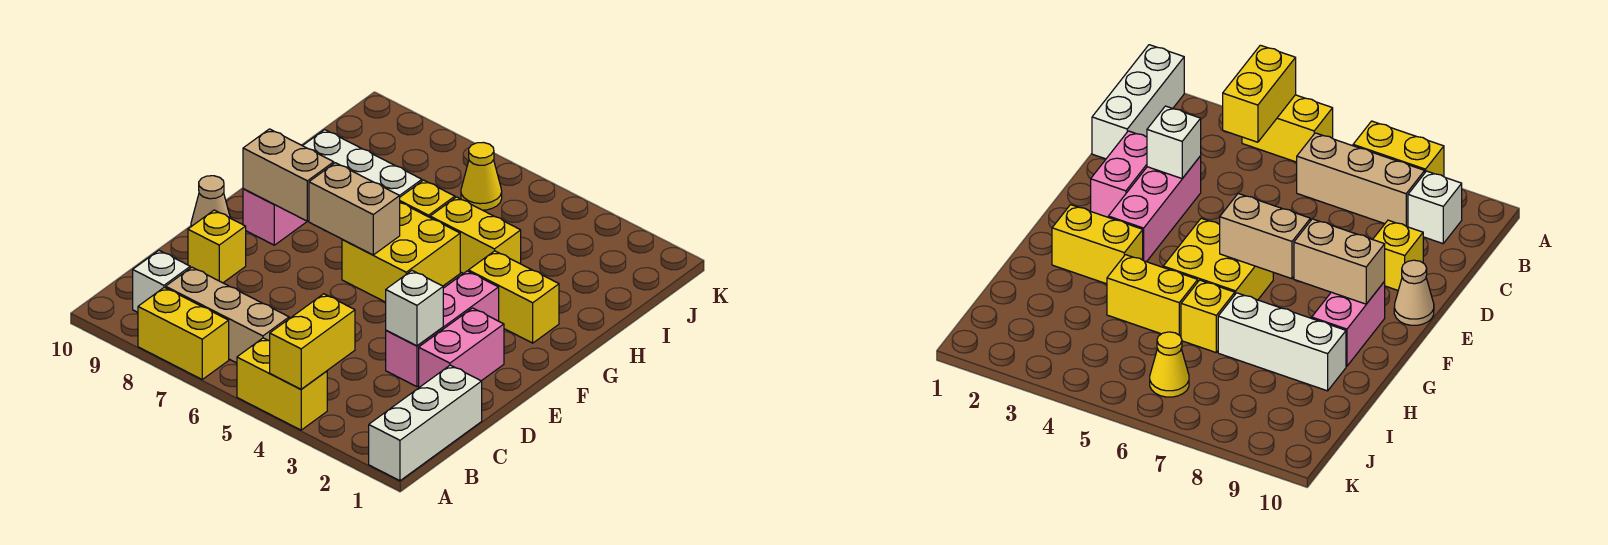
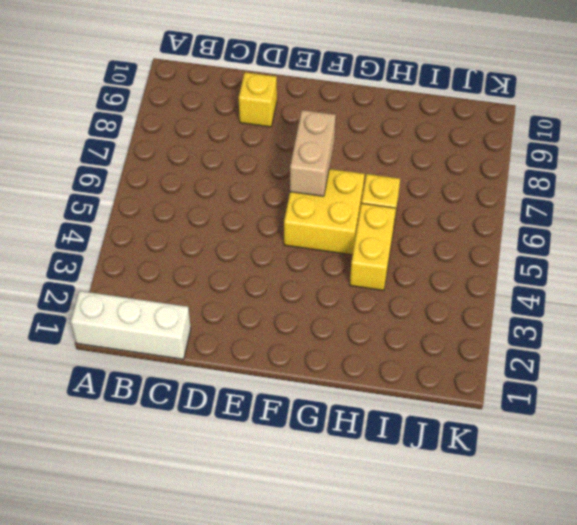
none -> yellow 1x2 brick [237,338,327,430]
none -> yellow 1x2 brick [138,287,229,379]
none -> tan 1x3 brick [166,267,289,363]

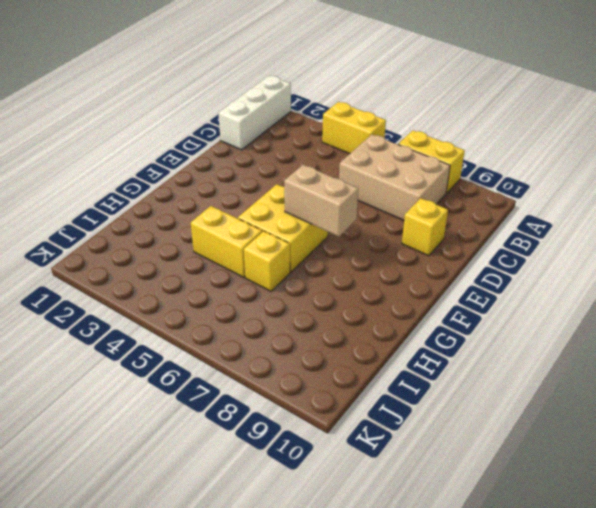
tan 2x3 brick [339,134,450,220] -> tan 1x3 brick [166,267,289,363]
none -> white 1x1 brick [133,251,190,312]
none -> pink 1x2 brick [419,308,504,387]
none -> pink 1x3 brick [386,271,499,387]

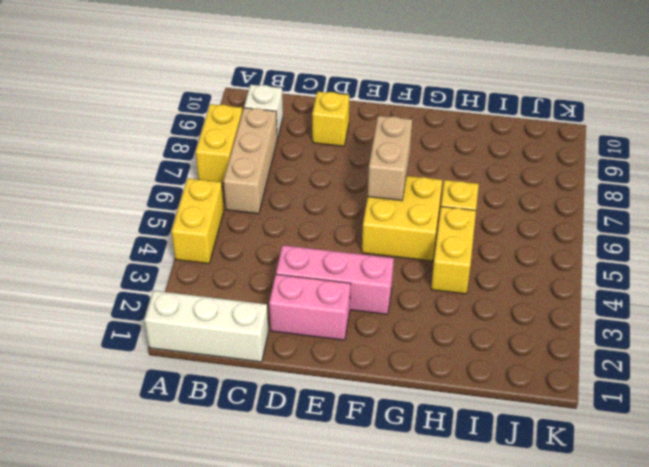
none -> tan 1x1 cone [191,176,230,226]
none -> pink 1x2 brick [243,189,307,245]
none -> yellow 1x2 brick [468,251,559,343]

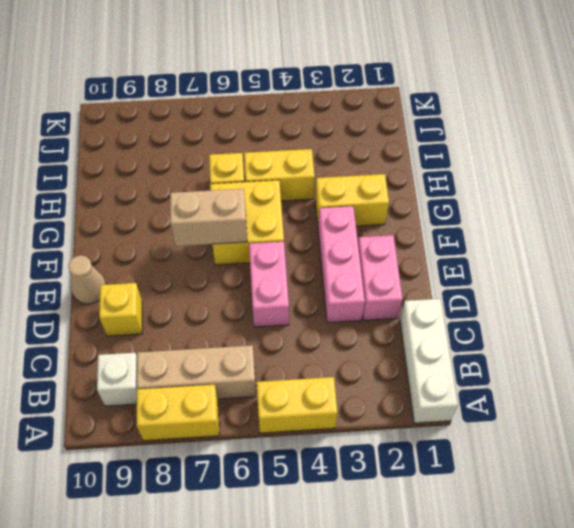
pink 1x2 brick [249,242,289,327] -> pink 1x2 brick moved to [243,189,307,245]
none -> white 1x3 brick [303,130,422,197]
none -> yellow 1x1 cone [461,142,502,210]
none -> yellow 1x2 brick [270,294,355,389]

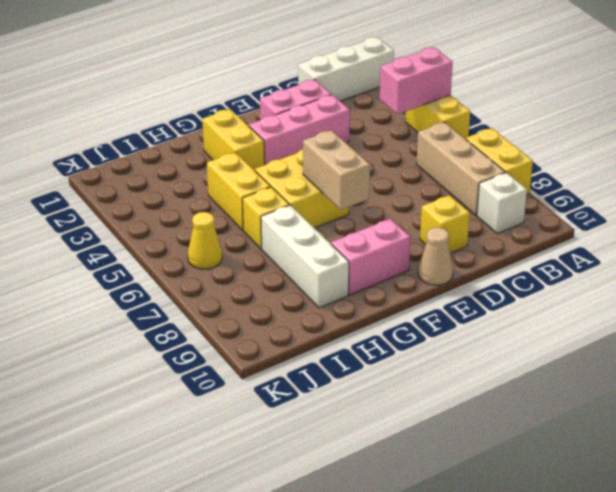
pink 1x2 brick [380,47,453,114] -> yellow 1x2 brick [270,294,355,389]
none -> white 1x1 brick [386,271,443,346]
none -> tan 1x2 brick [243,129,334,221]

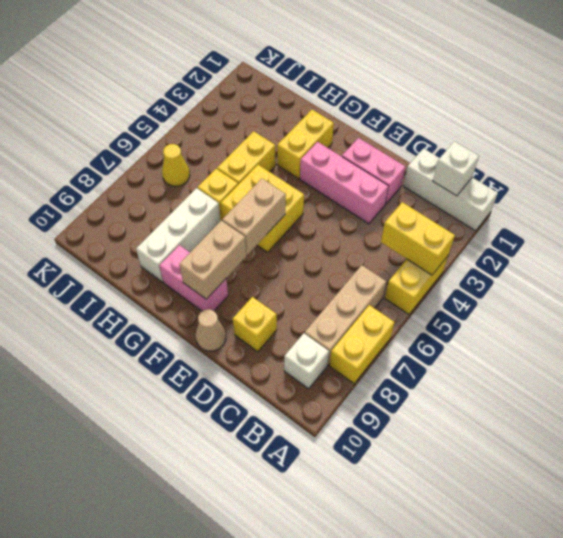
white 1x1 brick [433,141,479,196] -> white 1x1 brick moved to [386,271,443,346]

